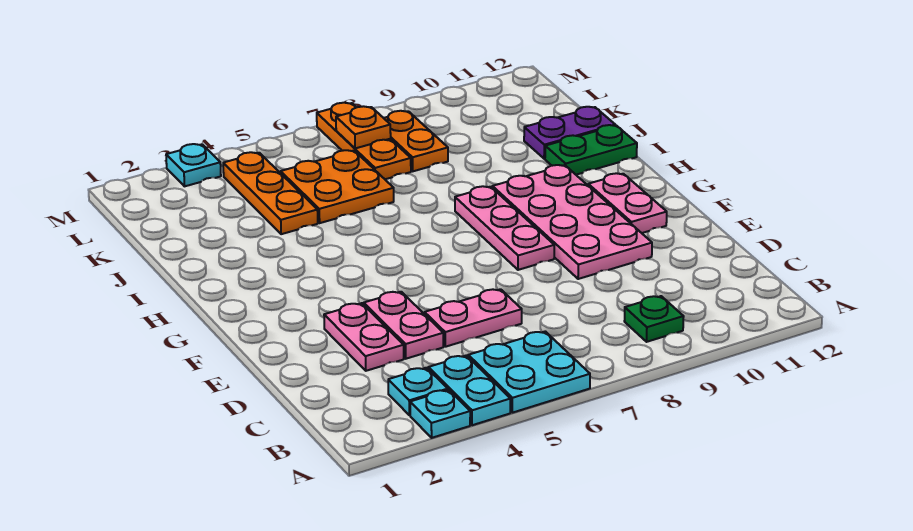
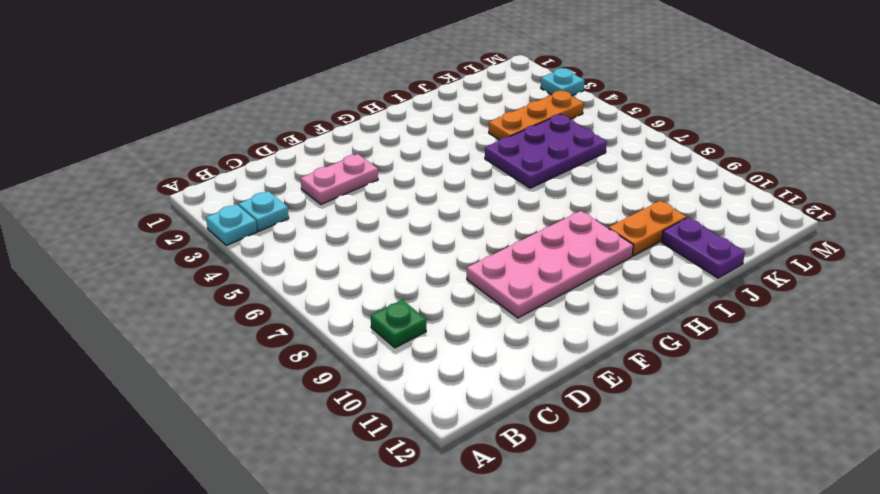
purple 2x3 plate [485,114,607,188] -> orange 2x2 plate [281,150,394,223]
orange 1x2 plate [609,201,686,256] -> orange 1x2 plate moved to [384,111,448,171]
none -> cyan 1x2 plate [428,355,510,425]
none -> cyan 2x2 plate [468,331,590,413]
none -> pink 1x2 plate [364,292,443,359]

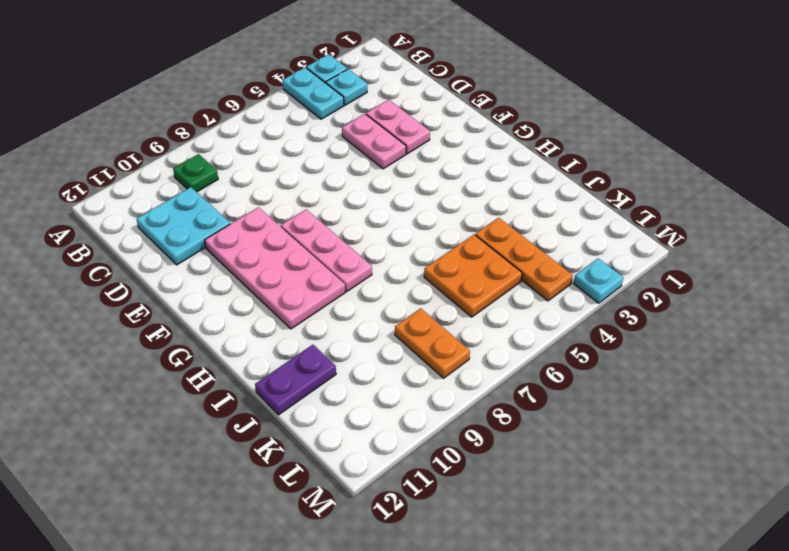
cyan 2x2 plate [137,187,230,265] -> cyan 2x2 plate moved to [468,331,590,413]
none -> pink 1x2 plate [425,289,522,347]
none -> pink 1x2 plate [588,173,667,233]
none -> green 1x2 plate [545,125,637,175]

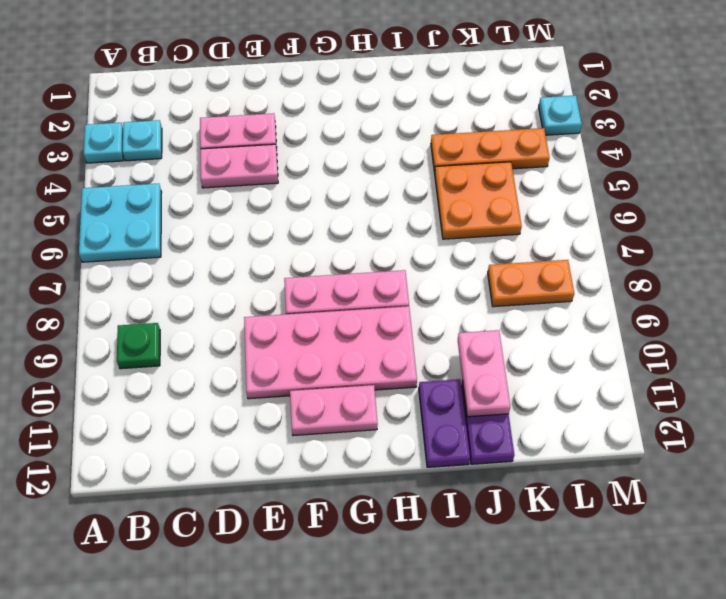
purple 1x2 plate [419,379,470,467] -> green 1x2 plate [545,125,637,175]
pink 1x2 plate [458,330,510,417] -> pink 1x2 plate moved to [425,289,522,347]
none -> cyan 1x2 plate [428,355,510,425]
none -> orange 1x3 plate [317,103,411,179]
none -> orange 1x1 plate [336,106,391,148]

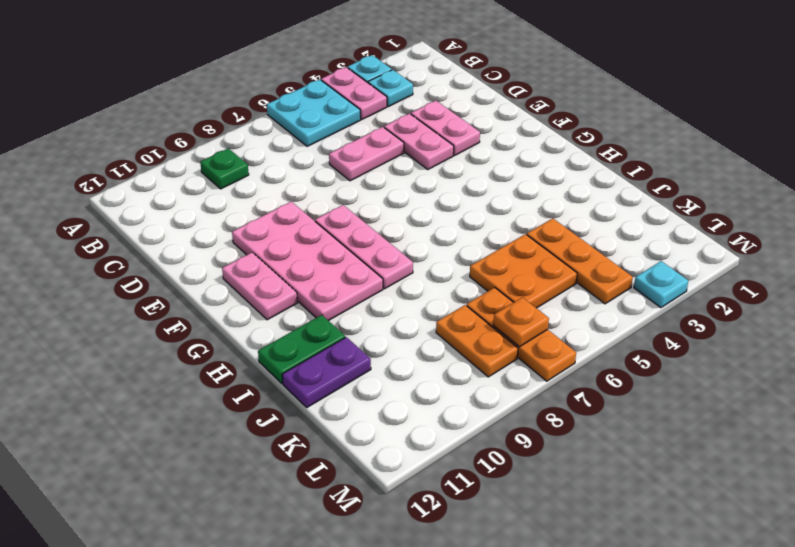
pink 1x2 plate [321,67,387,119] -> cyan 1x2 plate [428,355,510,425]

